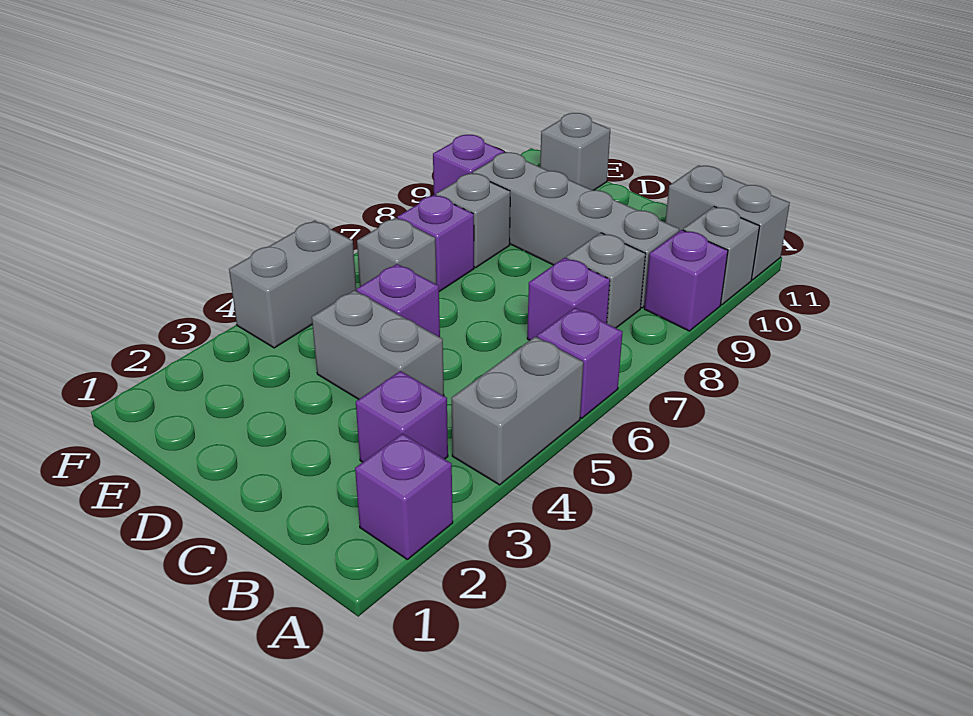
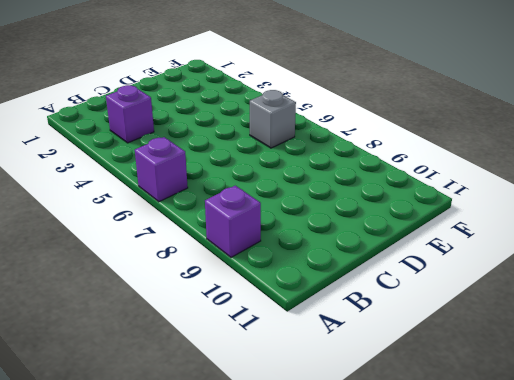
none -> purple 1x1 brick [355,433,453,559]
none -> grey 1x2 brick [451,337,583,485]
none -> grey 1x1 brick [683,207,760,305]

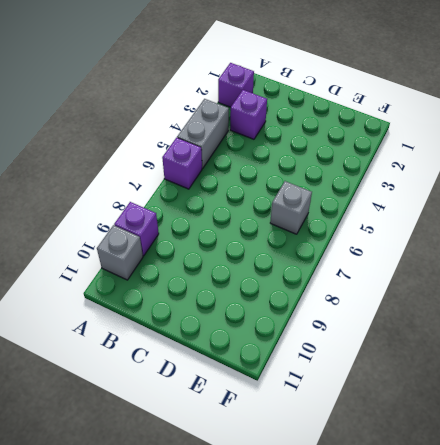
none -> grey 1x2 brick [665,165,790,280]
none -> purple 1x1 brick [527,258,610,340]
none -> grey 1x1 brick [567,233,645,328]

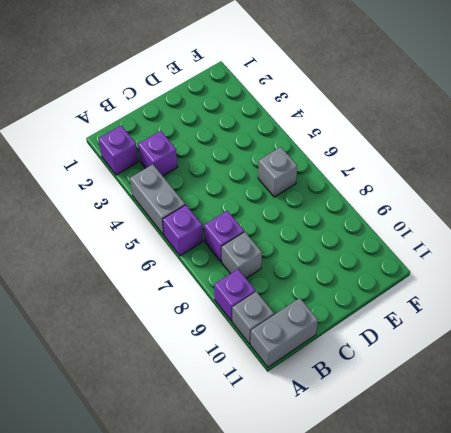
none -> grey 1x4 brick [473,152,679,308]
none -> grey 1x2 brick [312,290,444,399]
none -> purple 1x1 brick [356,264,440,337]

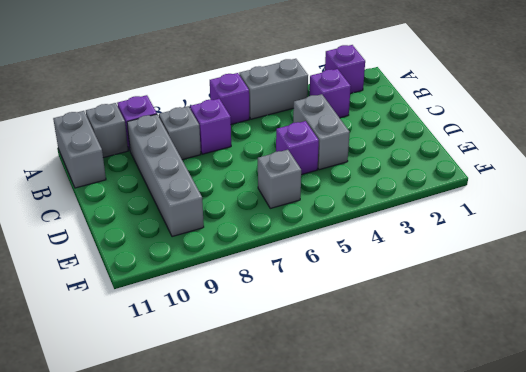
none -> purple 1x1 brick [397,195,474,292]
none -> grey 1x1 brick [436,173,510,268]
none -> grey 1x1 brick [540,113,610,190]

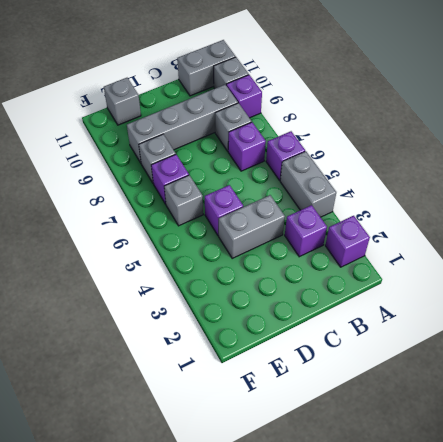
none -> grey 1x2 brick [229,221,356,348]
none -> purple 1x1 brick [433,135,504,195]

